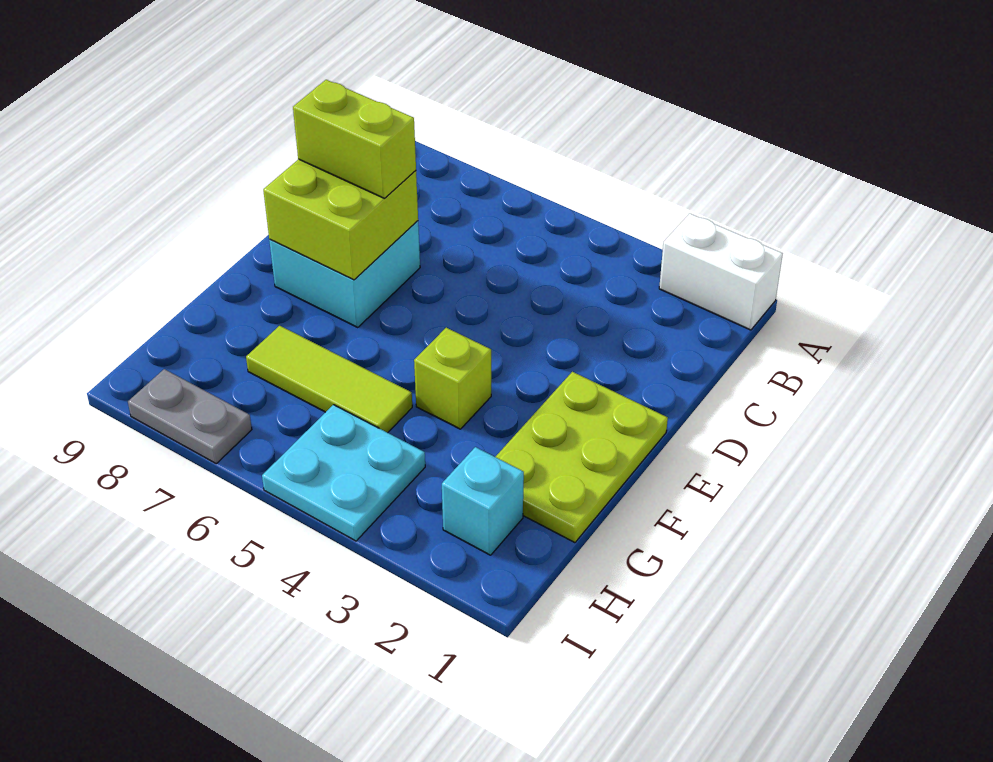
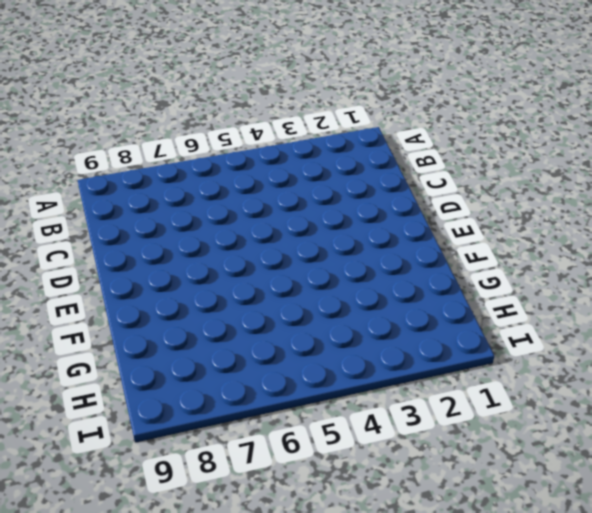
none -> white 1x2 brick [659,213,783,330]
none -> cyan 2x2 brick [269,221,420,328]

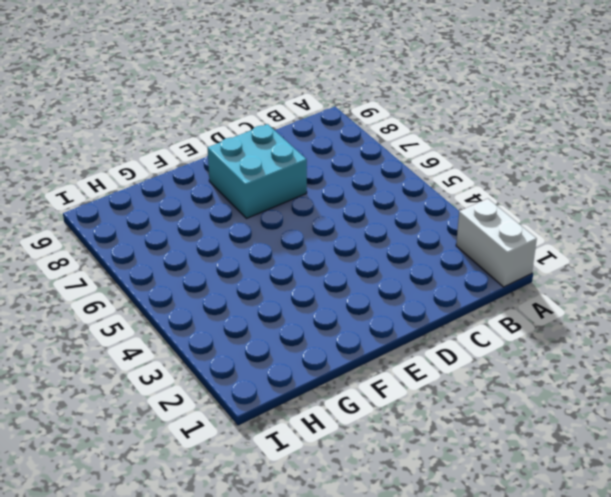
none -> lime 2x3 plate [496,372,668,543]
none -> lime 1x1 brick [414,327,491,429]

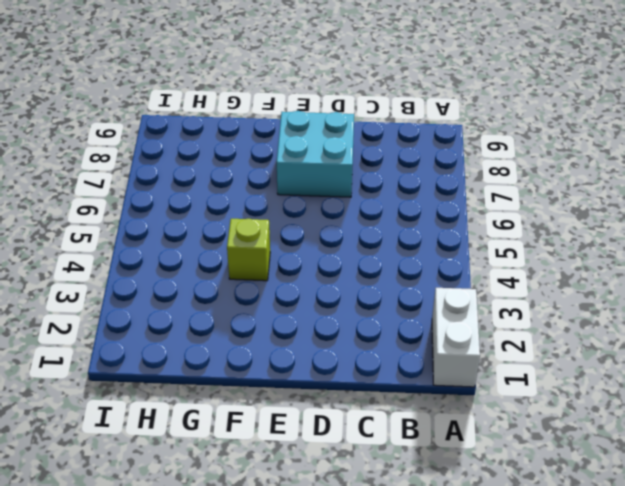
none -> lime 2x3 plate [496,372,668,543]
none -> lime 1x3 tile [246,326,412,433]

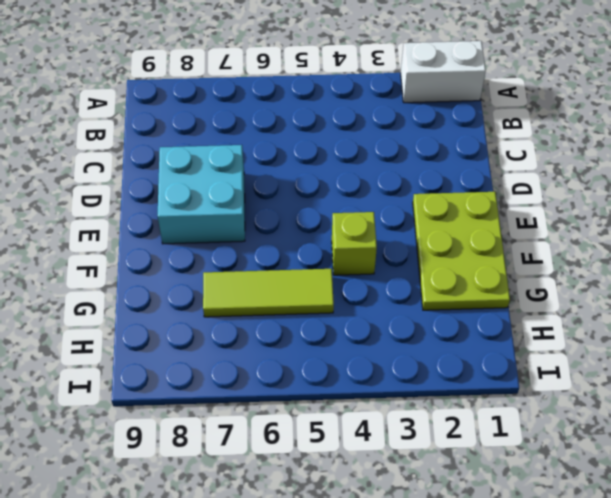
none -> cyan 1x1 brick [442,447,524,555]
none -> cyan 2x2 plate [262,405,425,541]

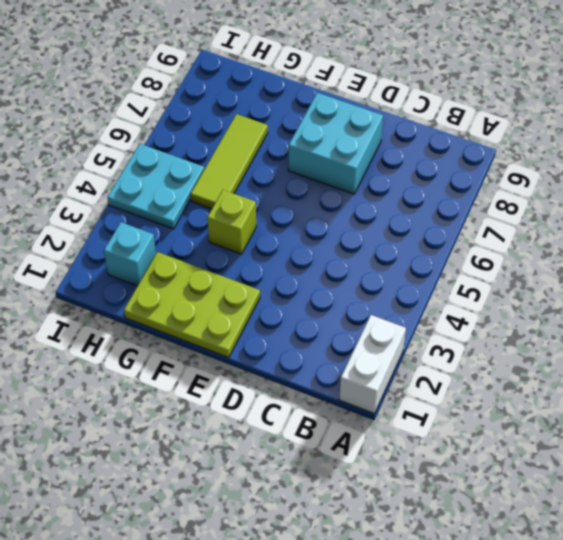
none -> grey 1x2 plate [128,369,252,463]
none -> lime 2x2 brick [263,159,418,280]

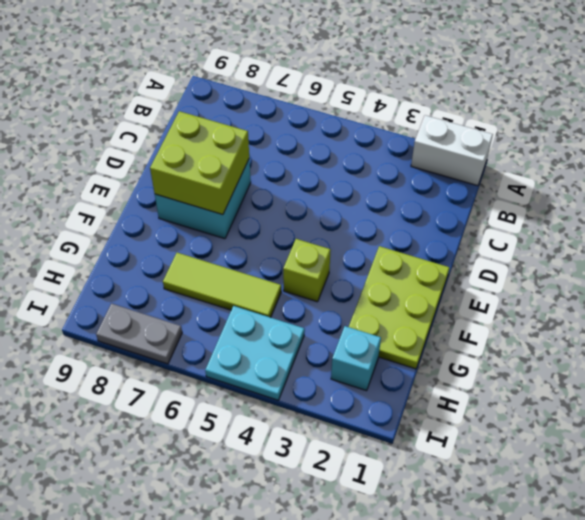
none -> lime 1x2 brick [293,80,416,198]

